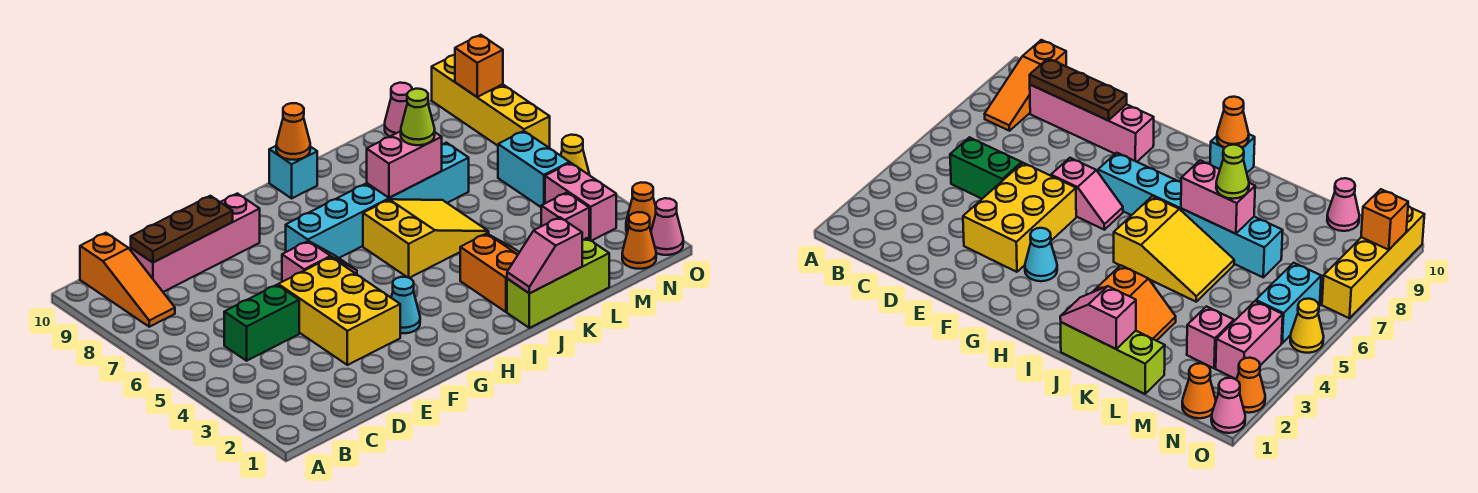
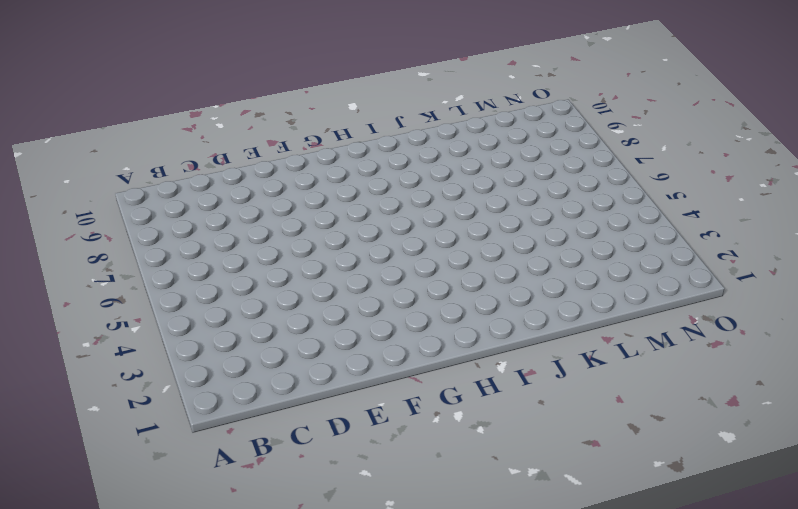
none -> orange 1x3 slope [80,233,175,327]
none -> green 1x2 brick [224,285,299,361]
none -> pink 1x4 brick [131,193,260,292]

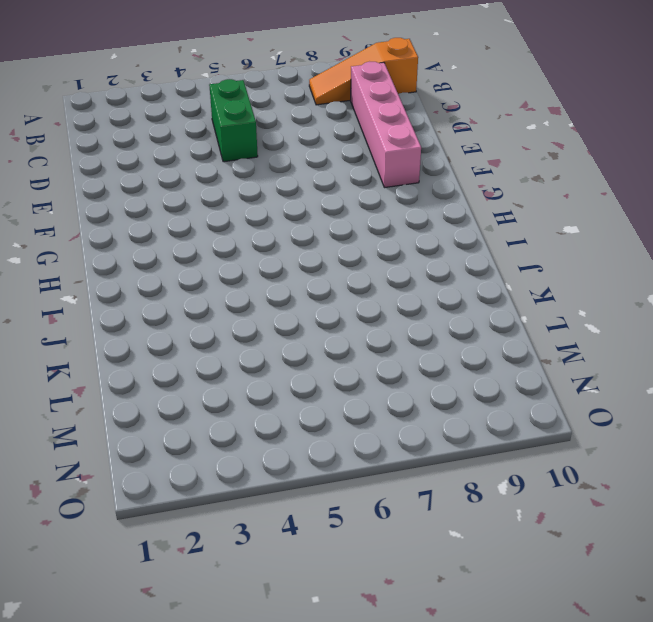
none -> yellow 2x3 brick [278,257,400,365]
none -> pink 1x2 slope [282,241,357,282]
none -> cyan 1x1 cone [391,277,420,333]

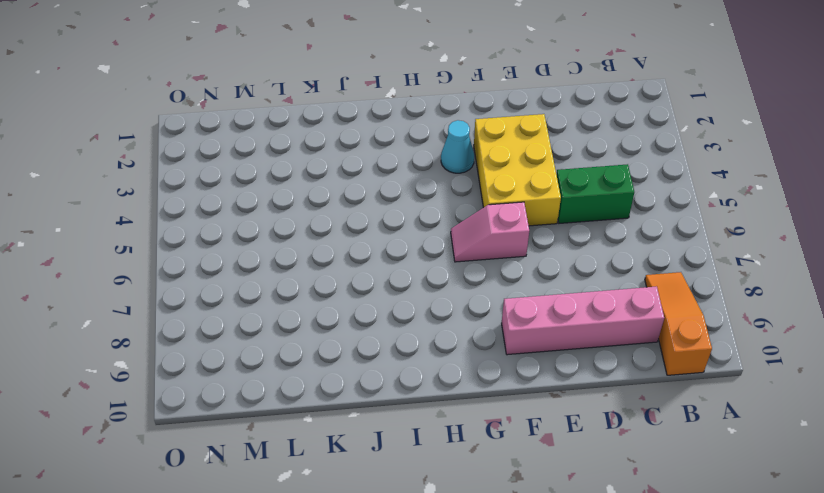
none -> cyan 1x6 brick [286,143,469,258]
none -> yellow 2x3 slope [363,199,489,278]
none -> cyan 1x1 brick [269,146,317,198]

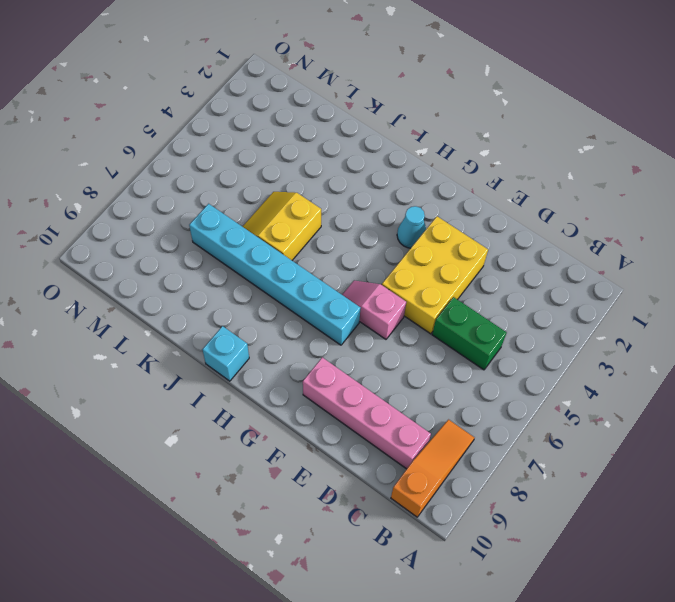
yellow 2x2 slope [243,192,321,260] -> yellow 2x3 slope [363,199,489,278]
none -> lime 1x3 brick [507,238,609,328]
none -> orange 2x2 slope [460,233,519,312]
none -> pink 1x1 brick [541,193,589,240]

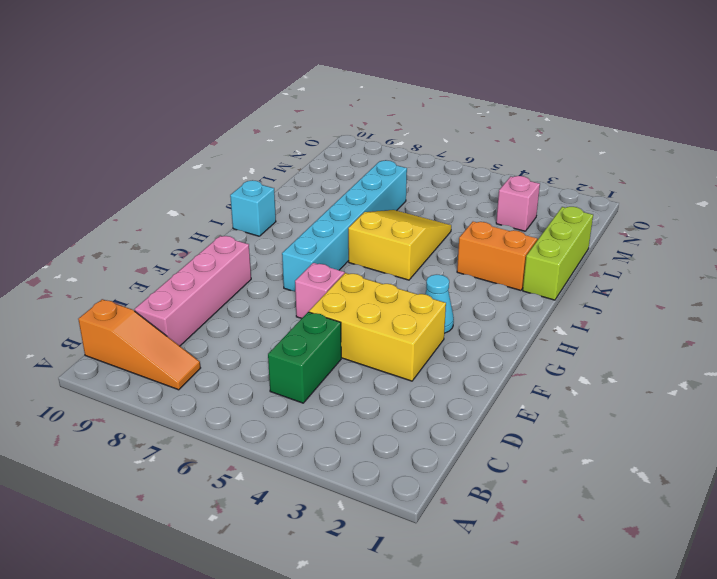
none -> pink 1x1 cone [385,83,412,137]
none -> orange 1x1 cone [622,212,656,269]
none -> pink 1x2 brick [545,163,616,241]

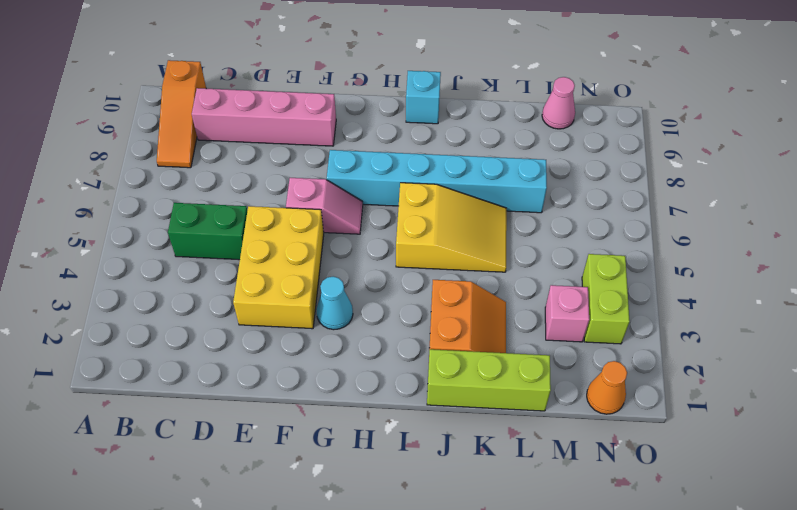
lime 1x2 brick [582,254,630,344] -> pink 1x2 brick [545,163,616,241]
none -> cyan 1x2 brick [498,131,570,207]
none -> pink 1x1 cone [651,198,683,255]
none -> orange 1x1 cone [626,183,656,232]

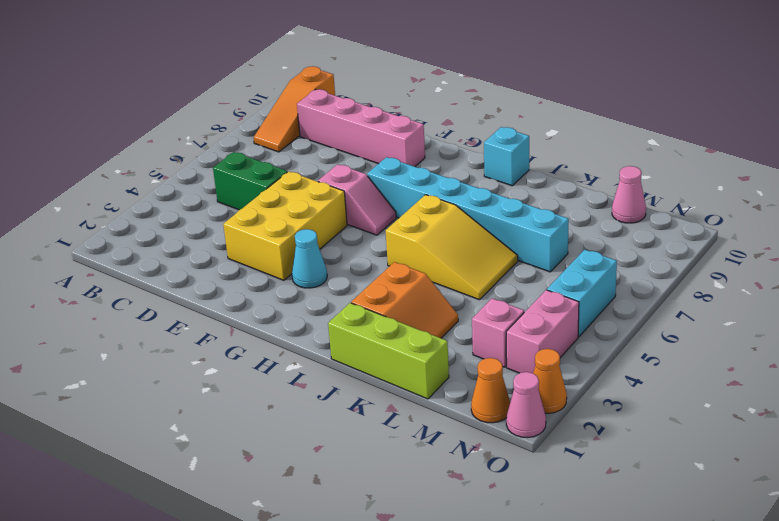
none -> yellow 1x1 cone [561,135,590,175]
none -> yellow 1x4 brick [432,55,550,148]
none -> brown 1x3 plate [131,196,233,262]

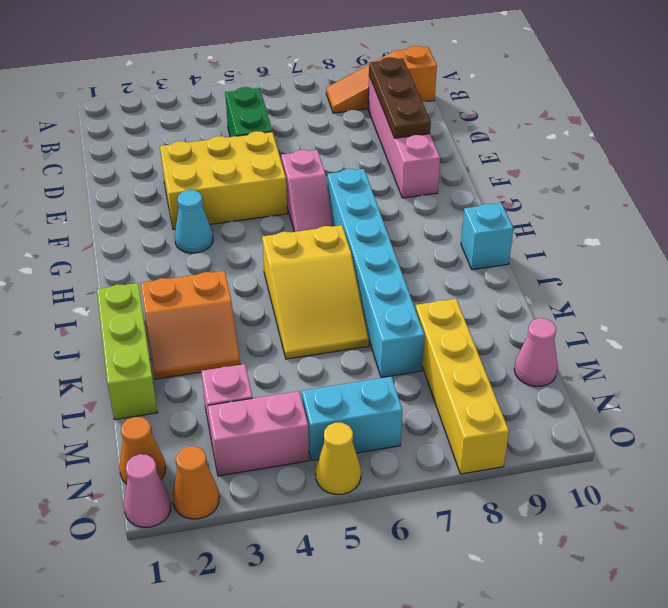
yellow 1x4 brick [415,299,509,474] -> yellow 1x4 brick turned to [432,55,550,148]
none -> orange 1x1 cone [276,103,310,160]
none -> pink 1x2 slope [507,217,582,293]
none -> pink 1x2 brick [367,131,442,198]

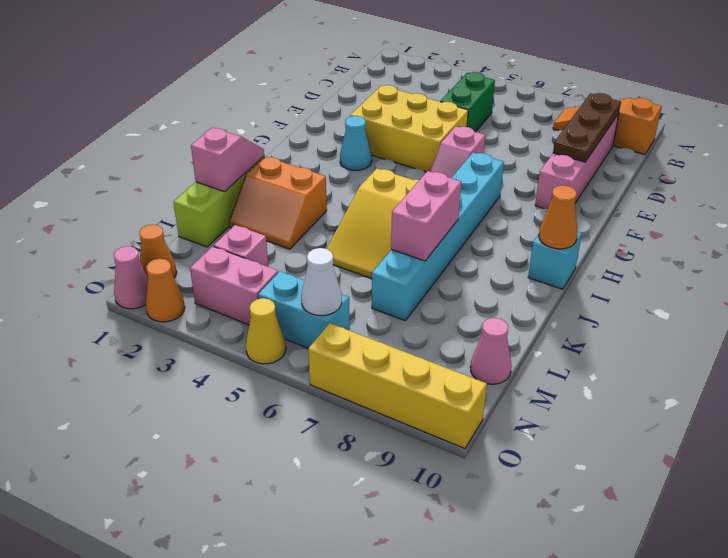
white 1x1 cone [301,248,342,316] -> none
none -> orange 1x1 brick [455,35,503,97]
none -> lime 1x1 cone [401,89,435,145]

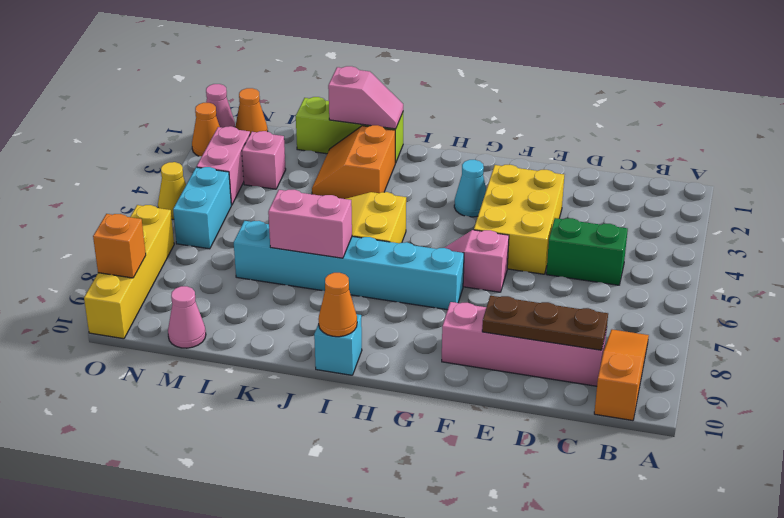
none -> lime 1x1 cone [401,89,435,145]

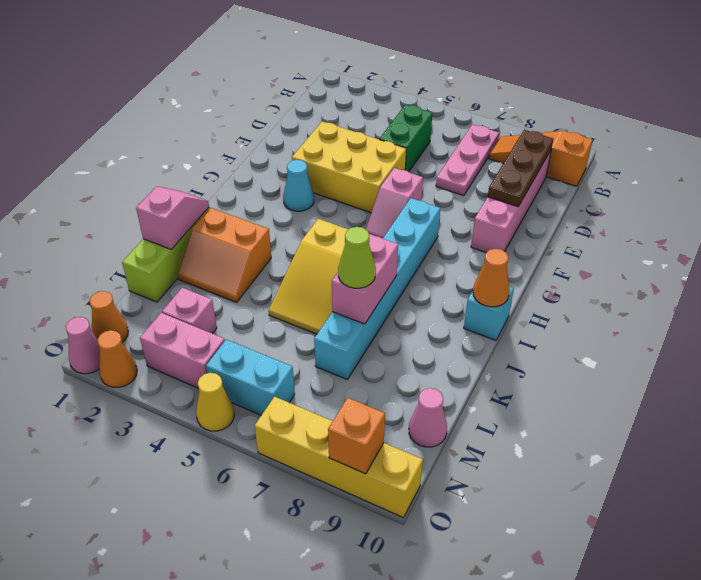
pink 1x3 plate [436,124,499,196] -> none

